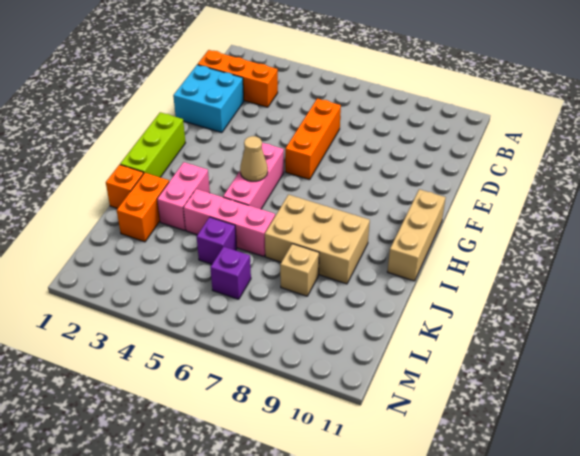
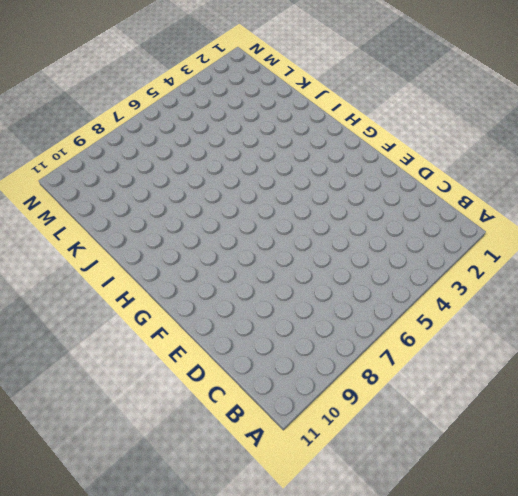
none -> orange 1x3 brick [198,50,278,107]
none -> cyan 2x2 brick [173,65,244,133]
none -> orange 1x3 brick [285,99,341,180]

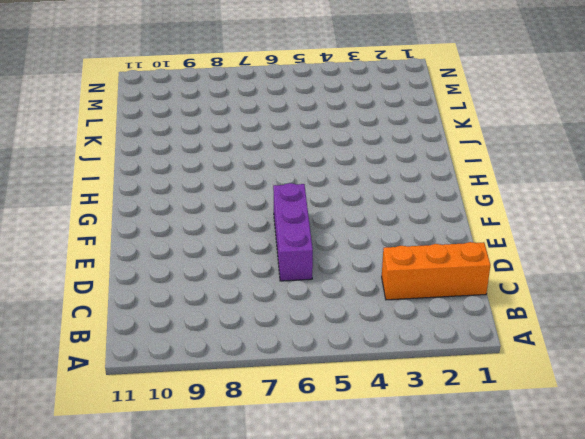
purple 1x3 brick [273,183,313,281] -> orange 1x3 brick [285,99,341,180]
none -> cyan 2x2 brick [173,65,244,133]
none -> lime 1x3 brick [120,112,185,177]
none -> pink 1x3 brick [223,143,284,209]

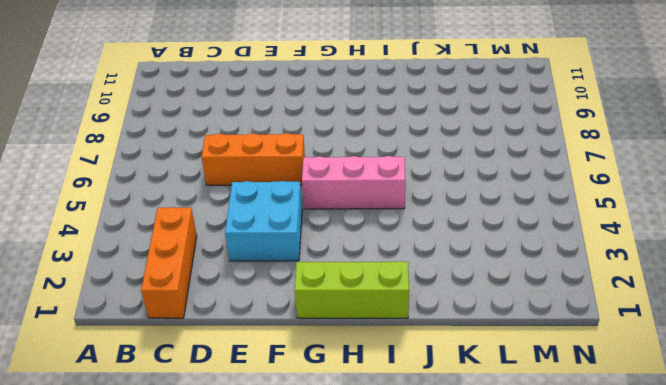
cyan 2x2 brick [225,181,302,261] -> cyan 2x2 brick moved to [173,65,244,133]
none -> tan 1x3 brick [387,189,446,281]
none -> pink 1x2 brick [157,162,210,230]
none -> tan 2x3 brick [265,195,370,284]

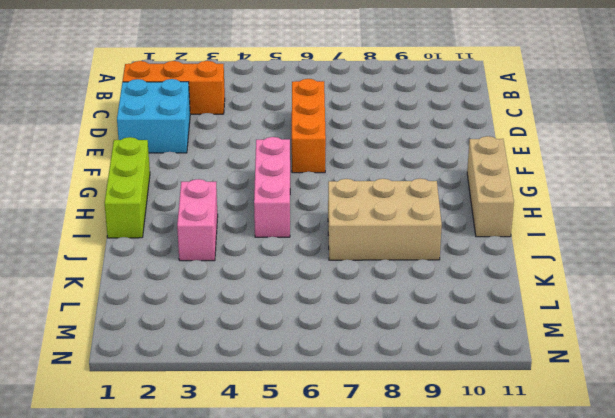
none -> orange 1x1 brick [106,165,144,209]
none -> orange 1x2 brick [117,173,169,242]
none -> pink 1x3 brick [183,189,275,257]

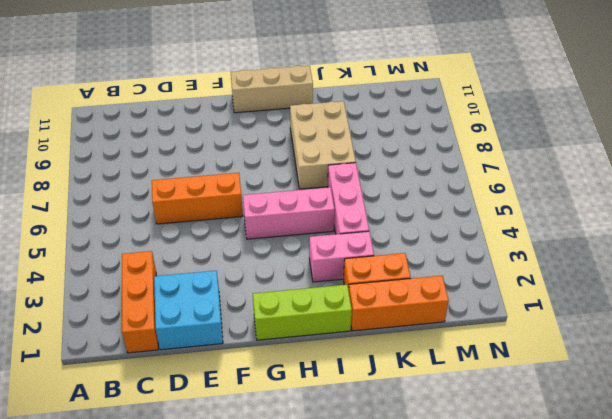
orange 1x3 brick [348,276,449,331] -> orange 1x1 brick [106,165,144,209]
none -> purple 1x1 brick [197,217,237,264]
none -> tan 1x1 brick [280,244,319,296]
none -> purple 1x1 brick [210,247,251,299]

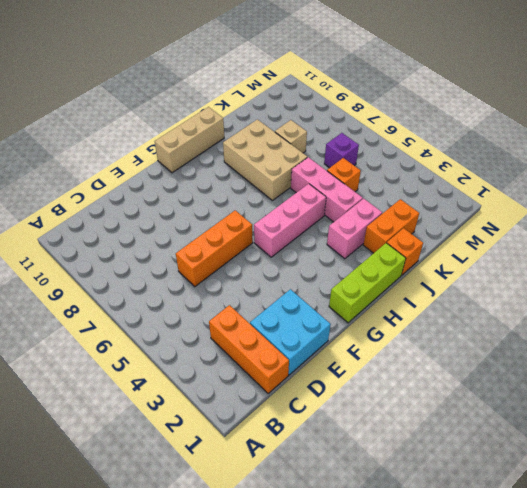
orange 1x1 brick [327,158,361,192] -> purple 1x1 brick [197,217,237,264]
none -> tan 1x1 cone [240,136,268,181]

